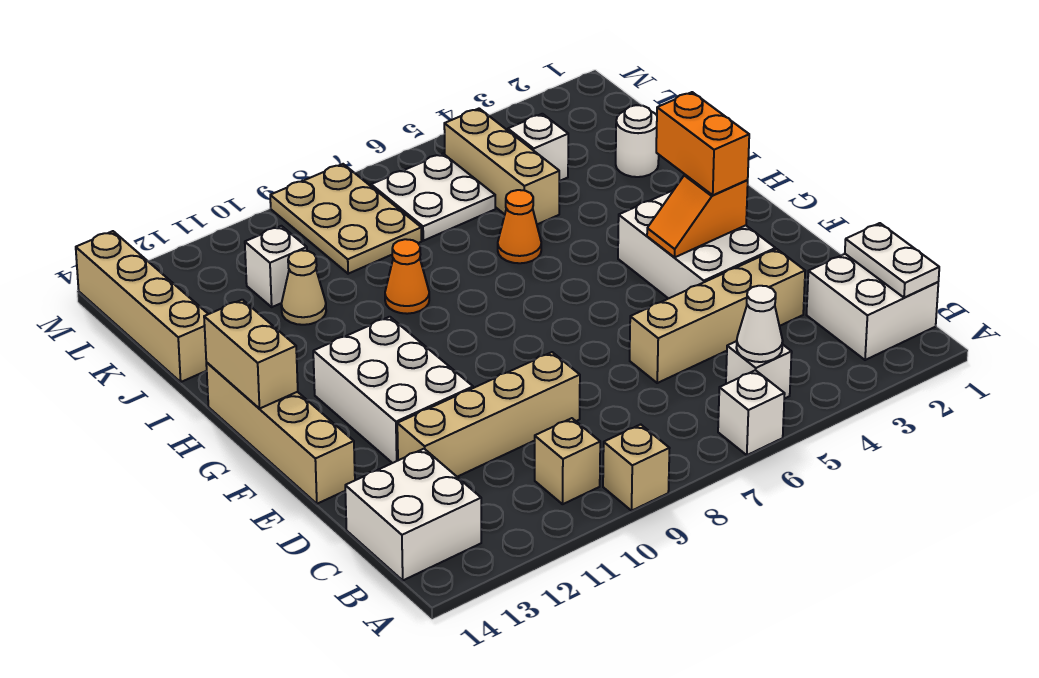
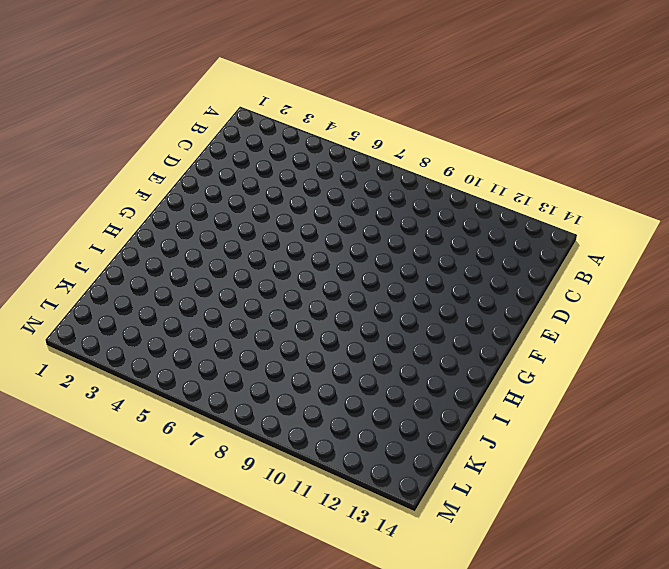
none -> white 1x1 brick [718,370,785,455]
none -> tan 1x1 brick [603,424,670,511]
none -> white 2x2 brick [806,254,938,360]

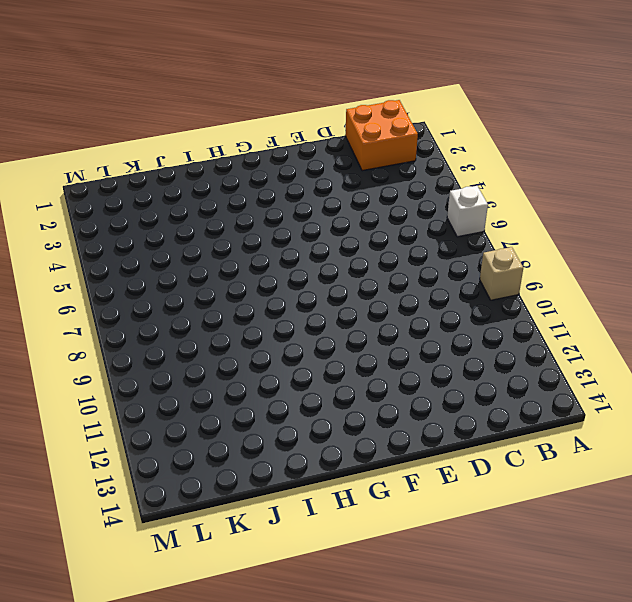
orange 2x2 brick [345,100,418,171] -> white 2x2 brick [806,254,938,360]
none -> white 1x1 brick [726,341,792,399]
none -> tan 1x1 brick [535,418,600,504]
none -> white 2x2 brick [345,449,481,580]

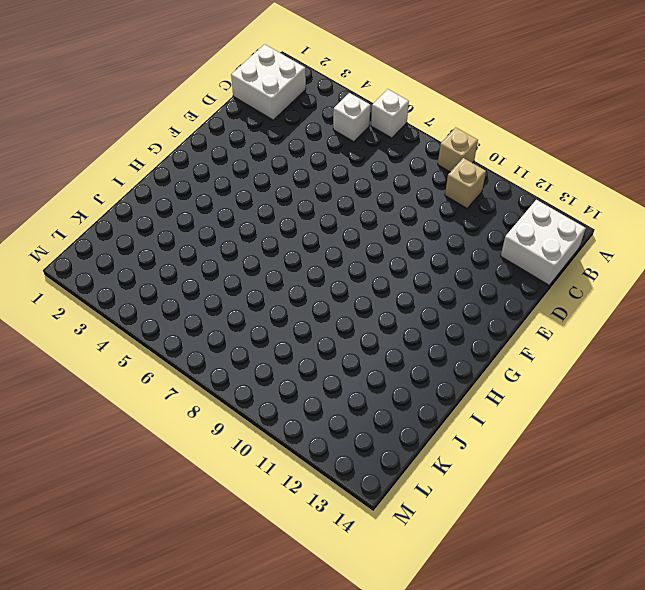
none -> tan 1x4 brick [630,249,805,383]
none -> tan 1x4 brick [397,352,580,477]
none -> white 2x3 brick [618,191,776,299]

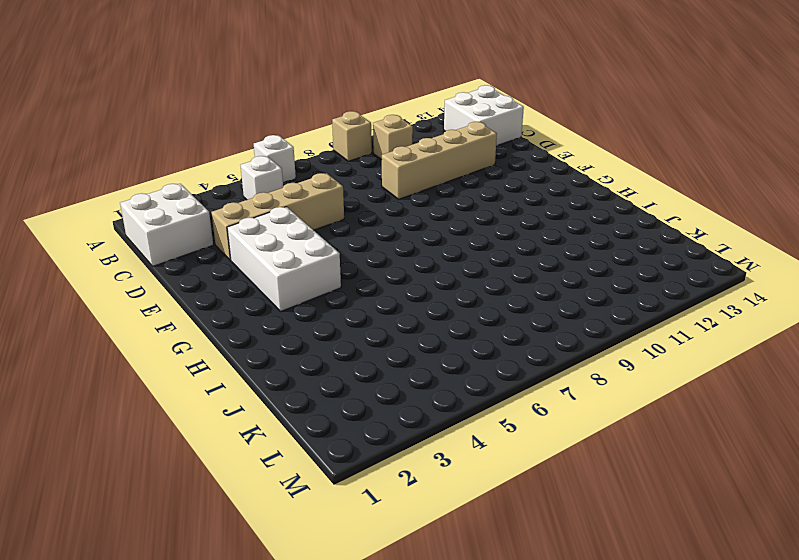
none -> white 2x3 brick [313,317,473,463]
none -> tan 1x4 brick [206,362,355,504]
none -> orange 1x1 cone [498,190,541,263]

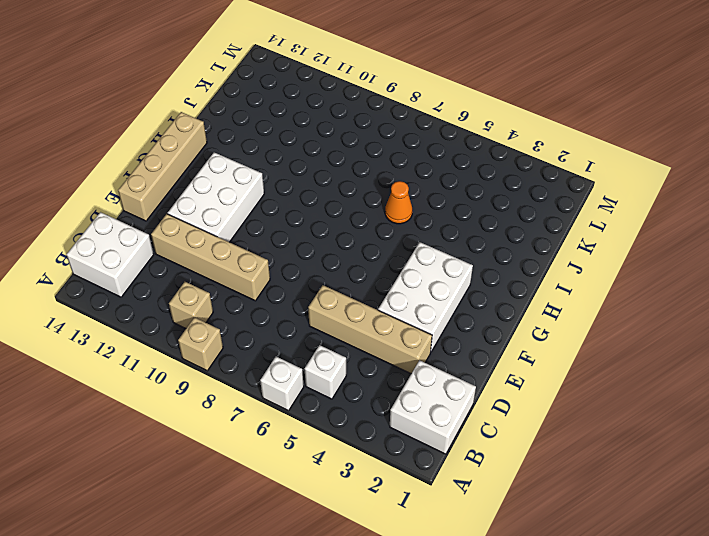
none -> orange 1x1 cone [385,239,429,314]
none -> white 1x1 round brick [616,105,659,177]
none -> tan 1x3 brick [444,109,559,224]

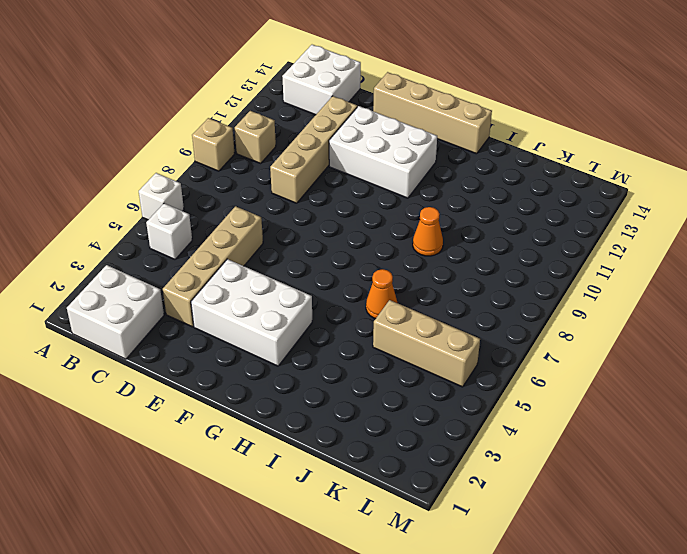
none -> white 1x1 round brick [616,105,659,177]
none -> tan 1x1 cone [281,250,326,325]
none -> tan 1x4 brick [76,231,208,382]

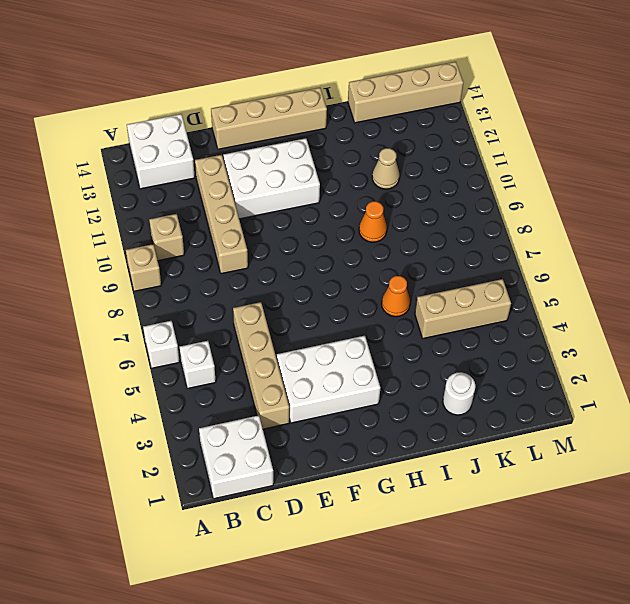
none -> white 1x1 brick [508,114,568,181]
none -> white 2x2 plate [371,154,495,241]
none -> tan 2x3 plate [270,164,422,274]

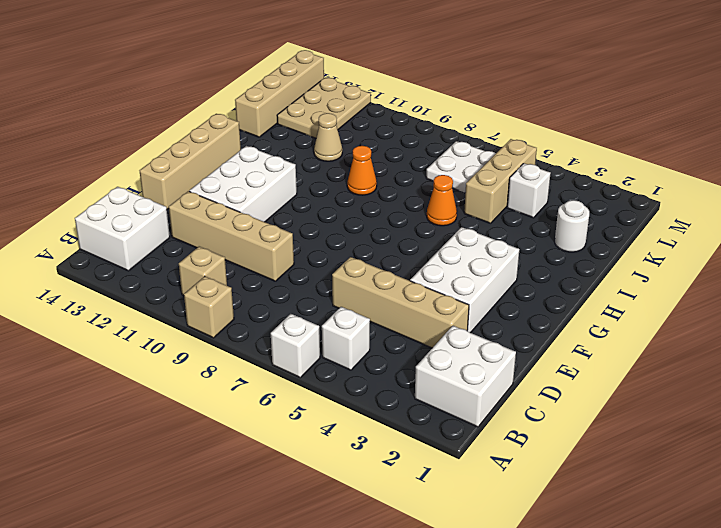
tan 2x3 plate [277,78,371,138] -> tan 2x3 plate moved to [270,164,422,274]
none -> white 1x1 brick [245,226,307,307]
none -> white 1x2 plate [845,223,939,298]
none -> white 1x1 cone [736,286,783,362]

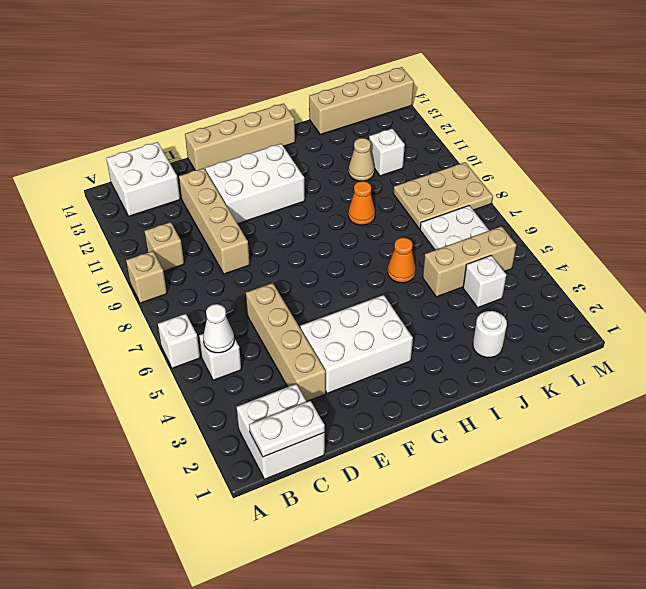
none -> orange 1x2 slope [647,175,748,258]
none -> tan 1x2 brick [204,300,298,408]
none -> orange 1x2 brick [656,92,749,195]

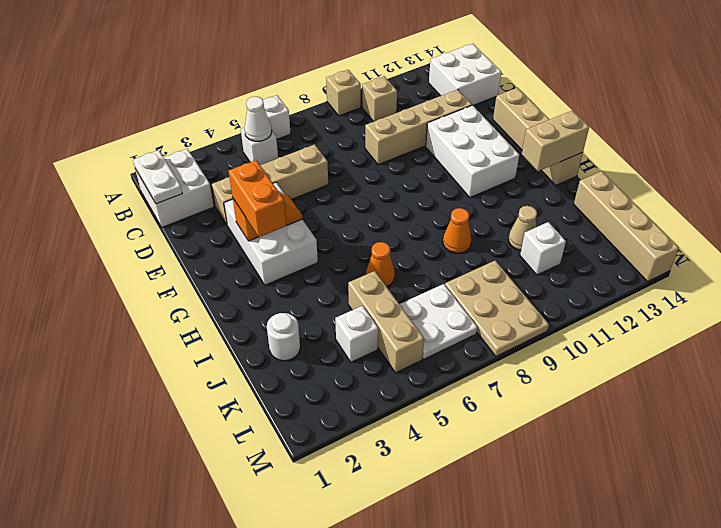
tan 1x2 brick [522,111,589,171] -> tan 1x2 brick turned to [204,300,298,408]

